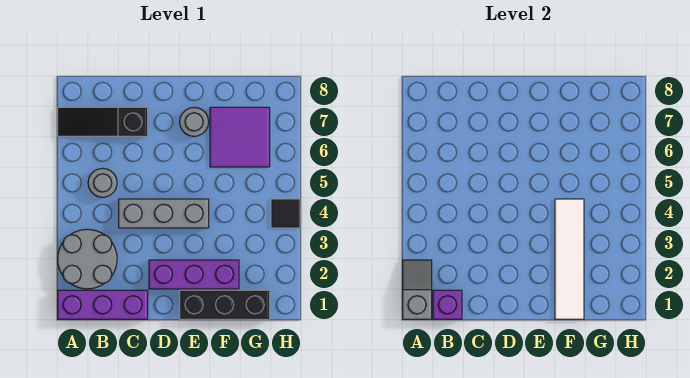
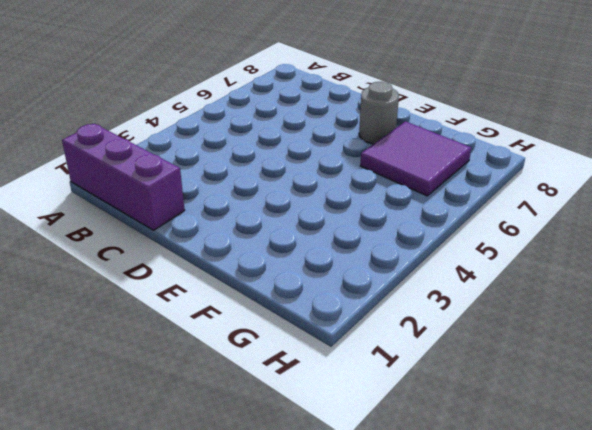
none -> grey 2x2 round brick [58,229,117,289]
none -> black 1x3 slope [58,107,148,136]
none -> grey 1x1 round brick [88,168,117,197]

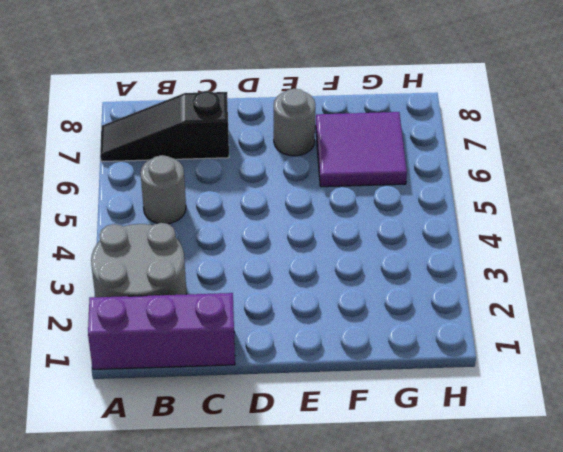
none -> grey 1x3 brick [119,199,209,228]
none -> purple 1x3 brick [149,260,239,289]
none -> black 1x3 brick [180,290,270,319]

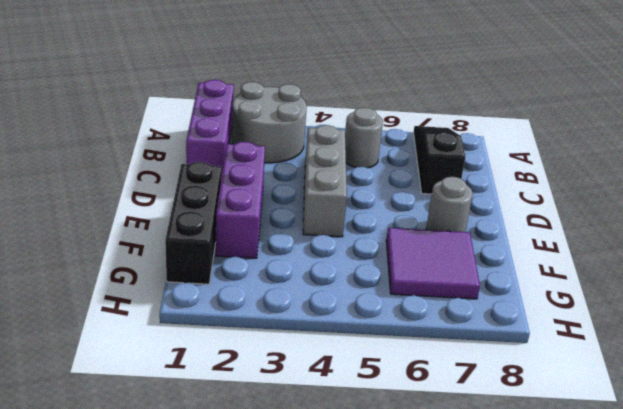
none -> black 1x1 tile [271,199,300,228]
none -> grey 1x2 slope [403,260,432,319]
none -> purple 1x1 brick [433,290,462,319]

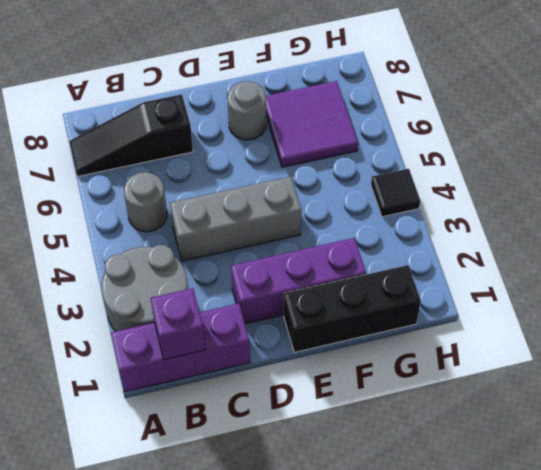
none -> grey 1x2 slope [403,260,432,319]
none -> white 1x4 tile [555,199,584,319]

